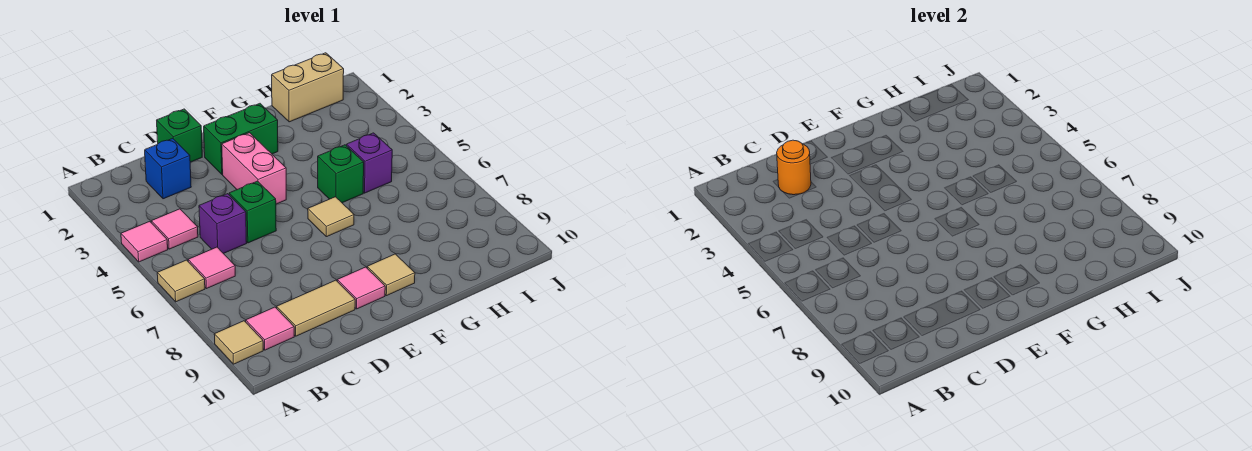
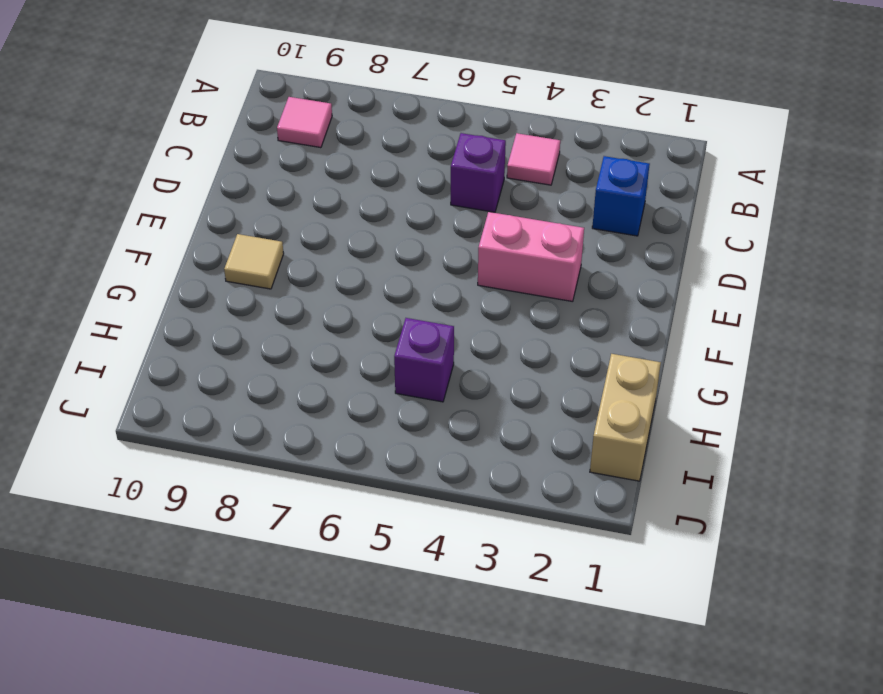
none -> pink 1x1 tile [121,221,168,262]
none -> tan 1x1 tile [157,260,205,302]
none -> tan 1x1 tile [214,321,263,364]

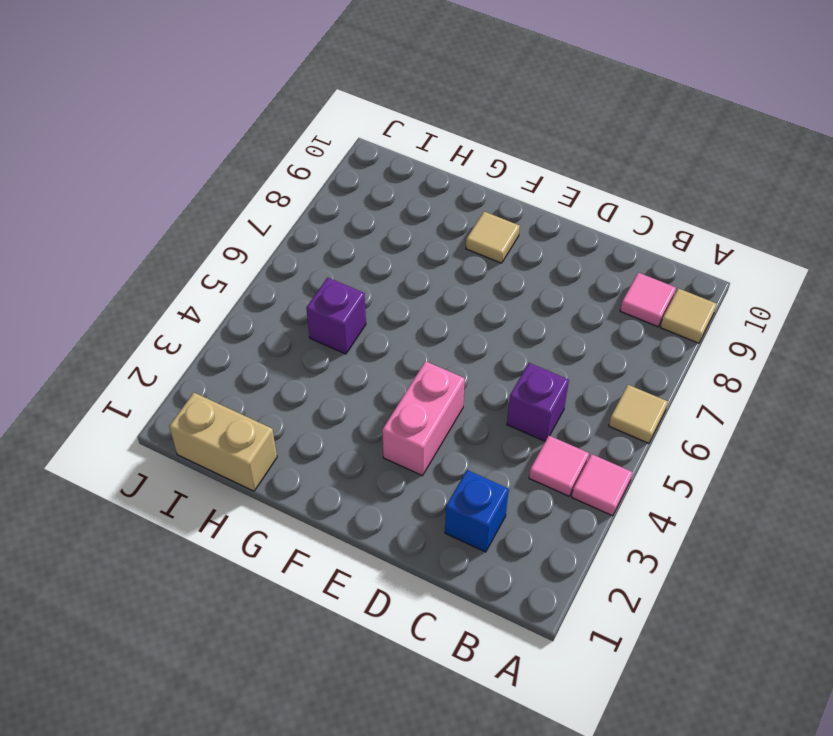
none -> pink 1x1 tile [188,247,235,289]
none -> tan 1x2 tile [277,280,355,336]
none -> green 1x1 brick [157,109,202,162]

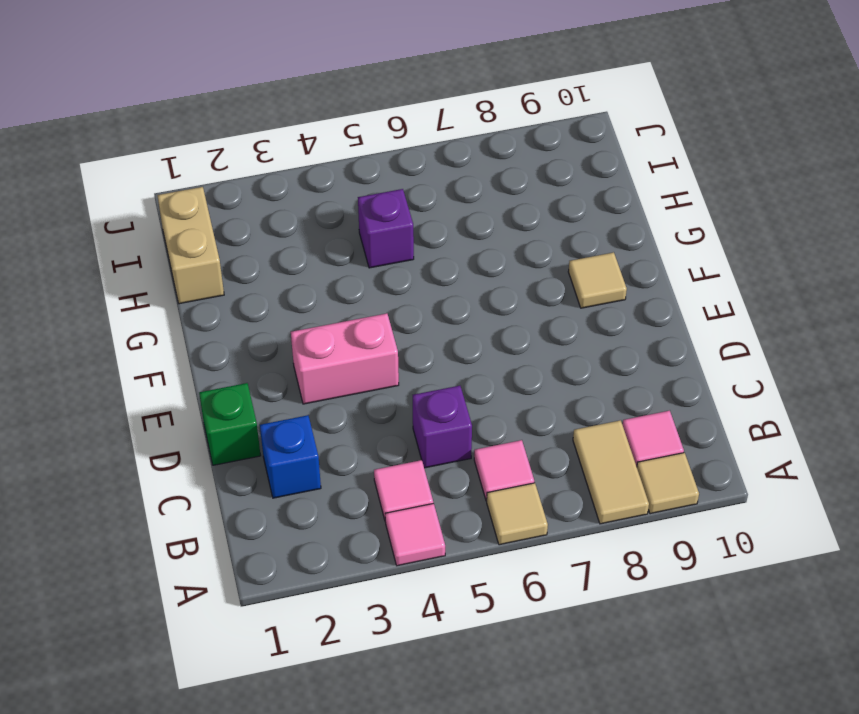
tan 1x2 tile [573,420,649,524] -> tan 1x2 tile moved to [277,280,355,336]
none -> green 1x1 brick [229,181,276,243]
none -> green 1x2 brick [204,104,278,174]
none -> pink 1x1 tile [337,267,385,309]

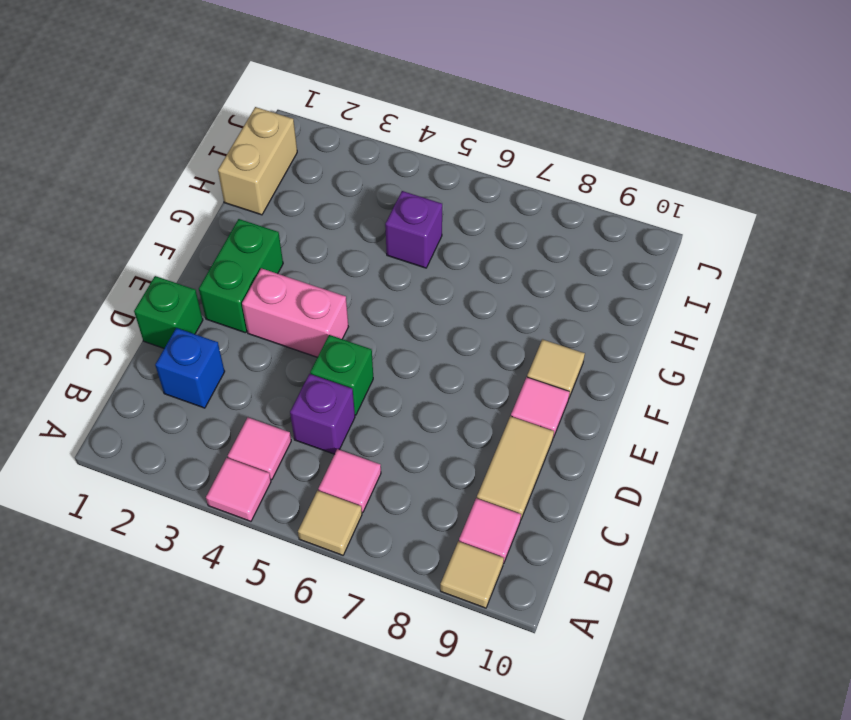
none -> tan 1x1 tile [308,197,354,237]
none -> green 1x1 brick [318,145,364,203]
none -> orange 1x1 round brick [777,140,811,195]

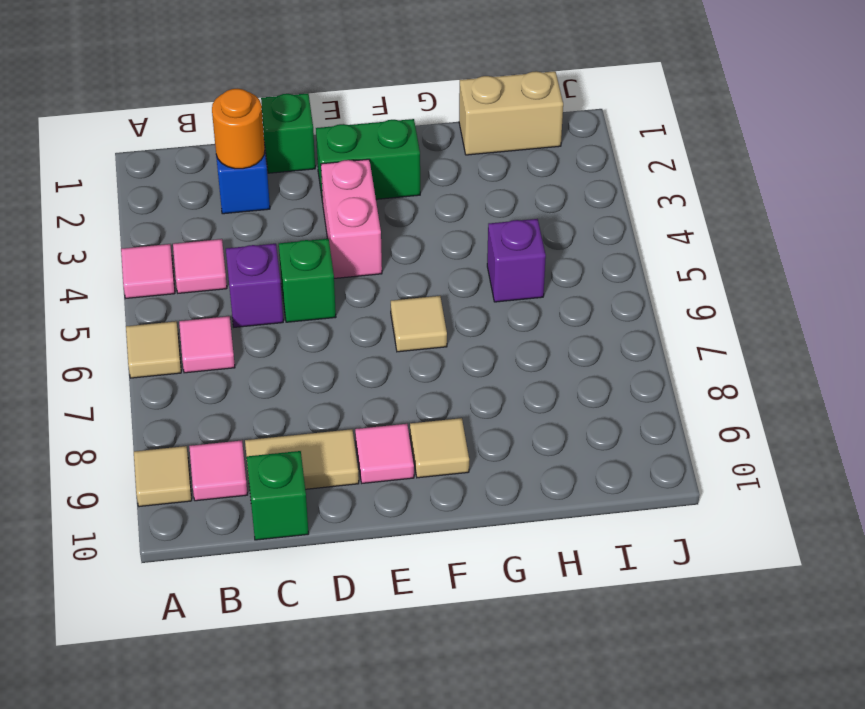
green 1x1 brick [247,451,309,540] -> green 1x1 brick moved to [318,145,364,203]

